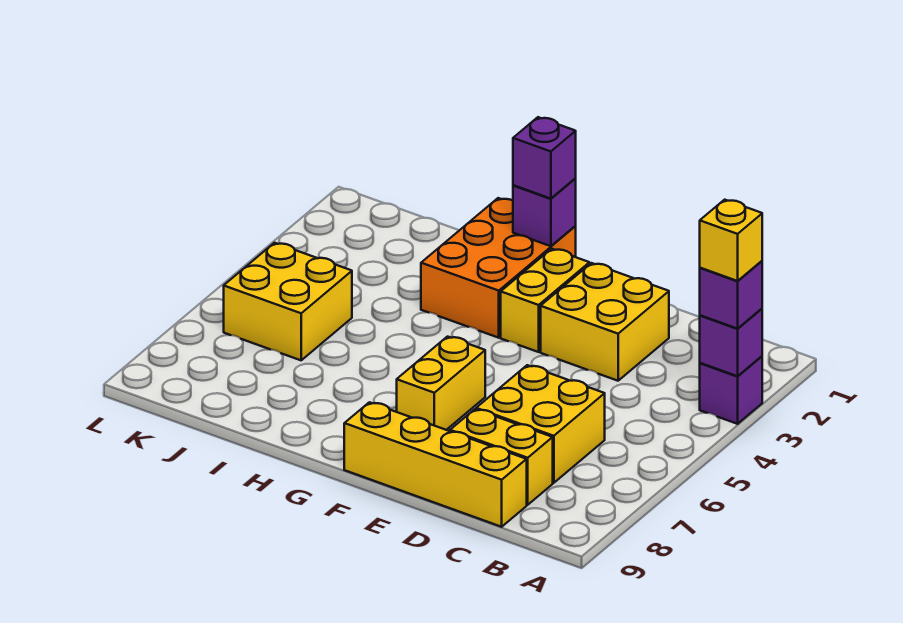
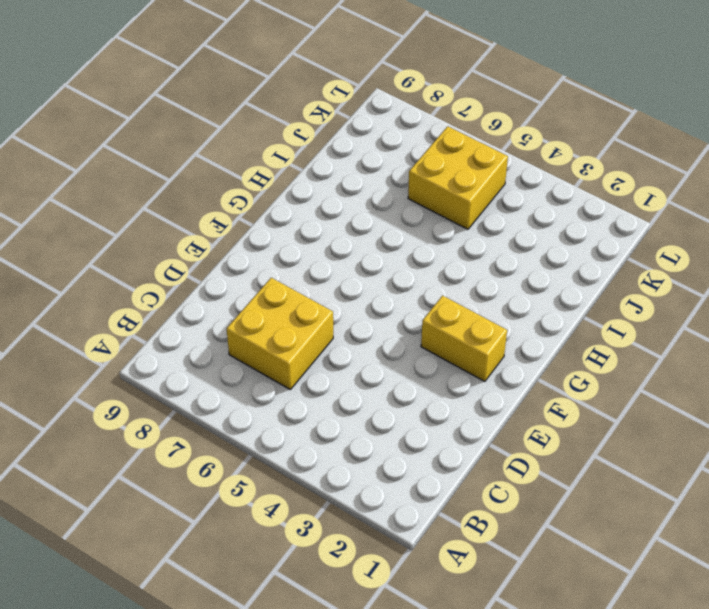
none -> purple 1x1 brick [700,356,762,424]
none -> yellow 1x2 brick [450,409,553,505]
none -> yellow 1x4 brick [344,402,527,527]

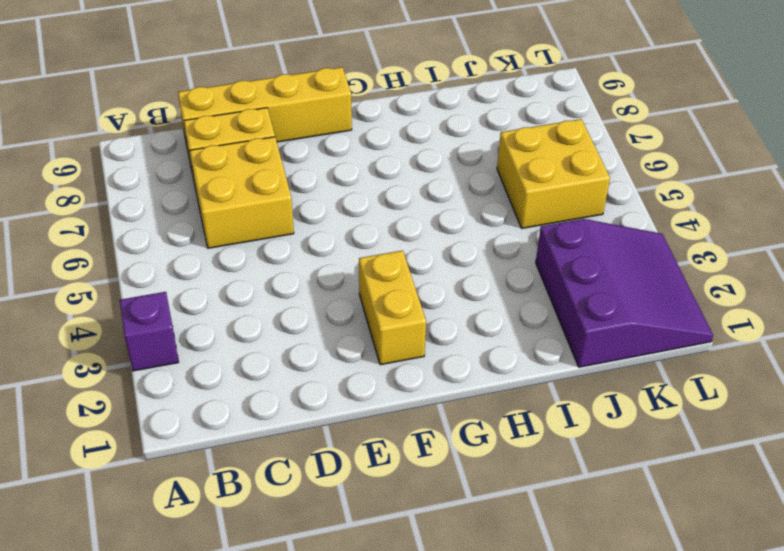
purple 3x3 slope [536,219,713,367] -> none
none -> yellow 2x2 brick [541,263,669,381]
none -> yellow 1x2 brick [397,337,485,430]
none -> orange 2x3 brick [421,198,576,338]

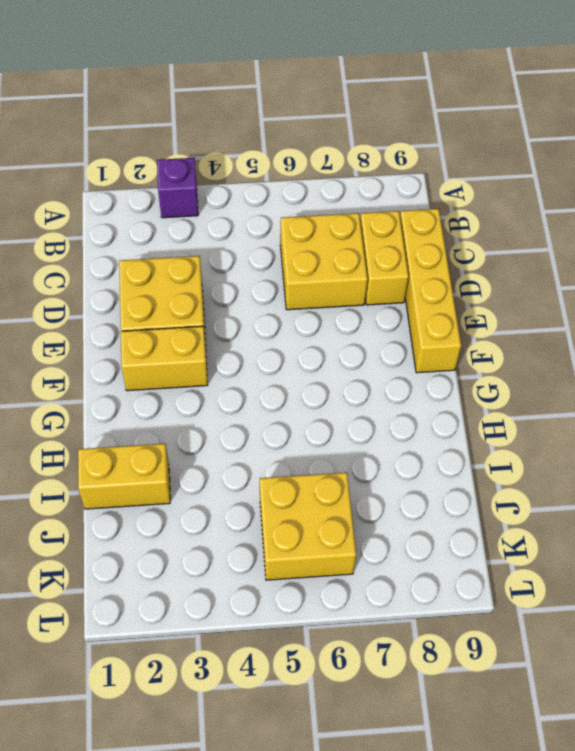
yellow 1x2 brick [78,444,170,509] -> yellow 1x2 brick moved to [397,337,485,430]
none -> orange 2x3 brick [421,198,576,338]
none -> purple 1x1 brick [700,309,762,376]
none -> purple 1x1 brick [513,179,576,246]

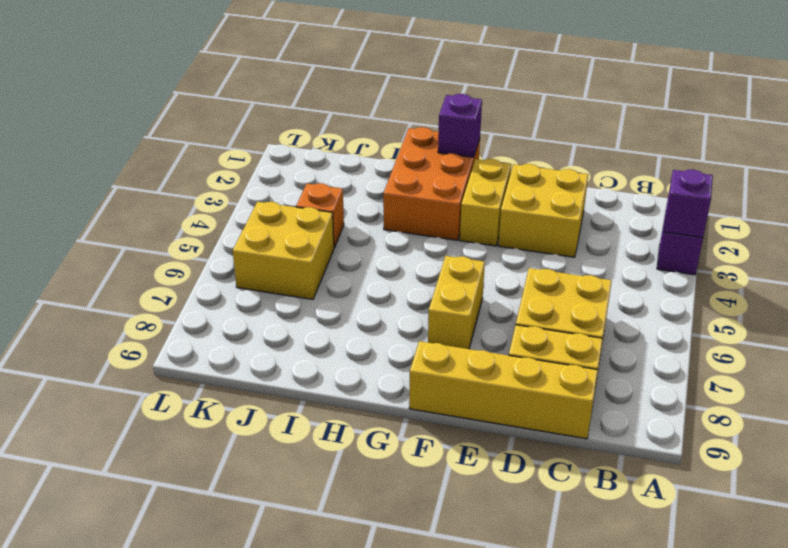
orange 1x1 brick [296,183,344,248] -> none
none -> purple 1x1 brick [700,261,762,329]
none -> purple 1x1 brick [513,117,576,199]
none -> yellow 1x1 brick [700,200,762,281]

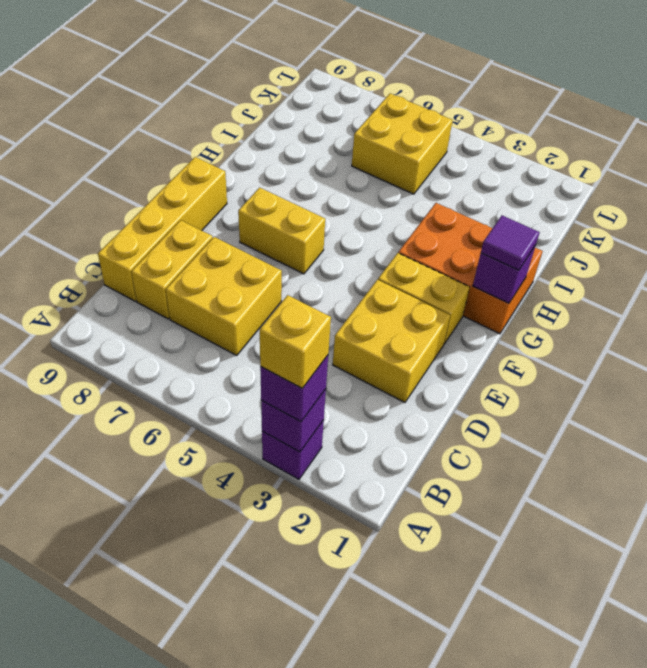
purple 1x1 tile [481,216,540,270] -> purple 1x1 brick [513,117,576,199]

